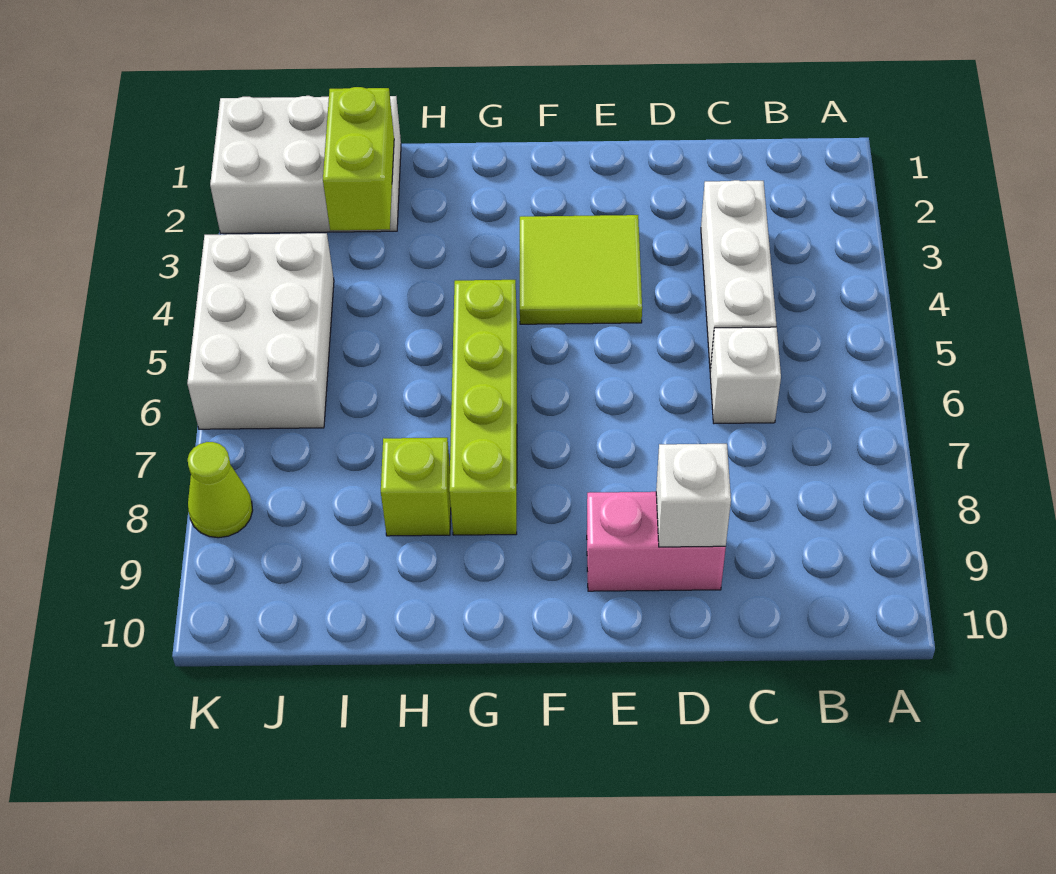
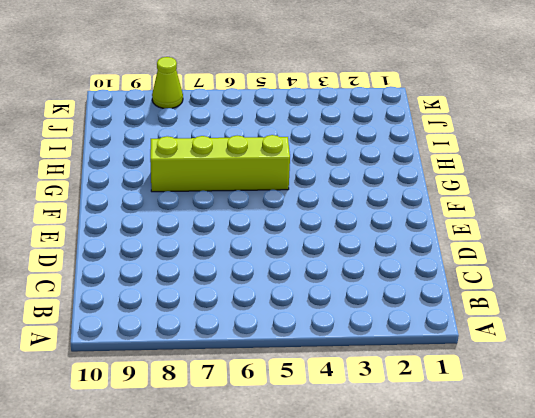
none -> white 1x3 brick [701,180,776,371]
none -> white 1x1 brick [710,327,781,424]

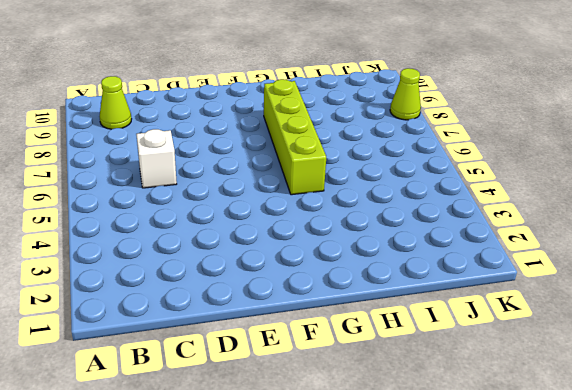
lime 1x1 cone [99,76,131,129] -> none
none -> white 1x3 brick [701,180,776,371]
none -> pink 1x2 brick [587,492,726,591]

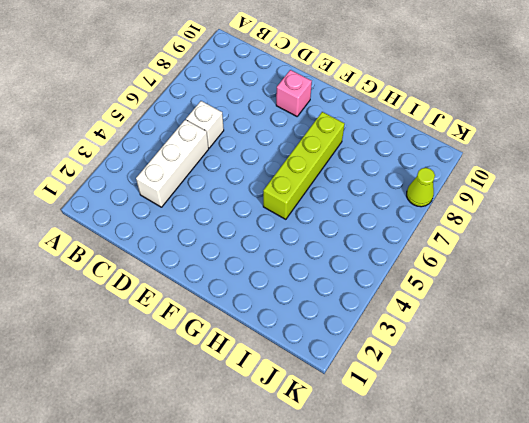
pink 1x1 brick [276,70,312,116] -> pink 1x2 brick [587,492,726,591]
none -> lime 2x2 tile [520,215,642,324]
none -> lime 1x1 brick [381,438,451,536]

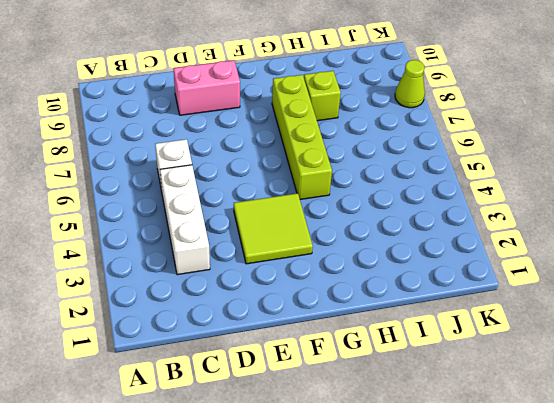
none -> white 2x3 brick [210,96,401,233]
none -> white 2x3 brick [187,233,334,429]

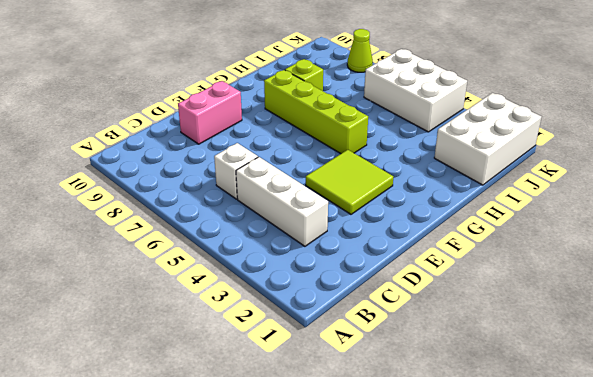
none -> white 1x1 brick [656,444,731,547]
none -> lime 1x2 brick [323,87,394,230]

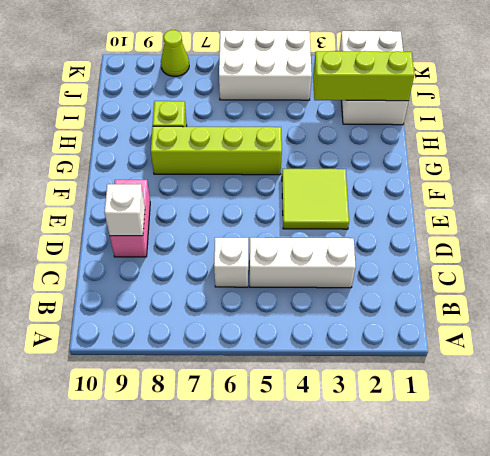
lime 1x3 brick [313,51,414,101] -> lime 1x2 brick [323,87,394,230]

